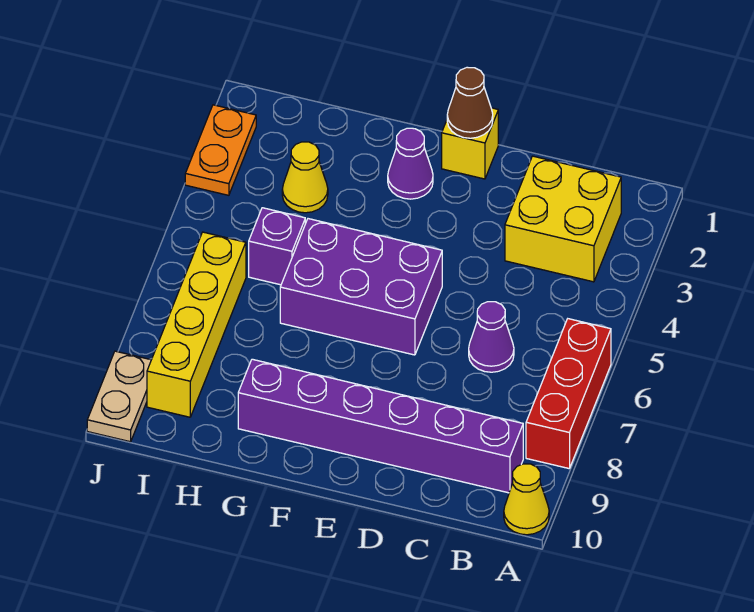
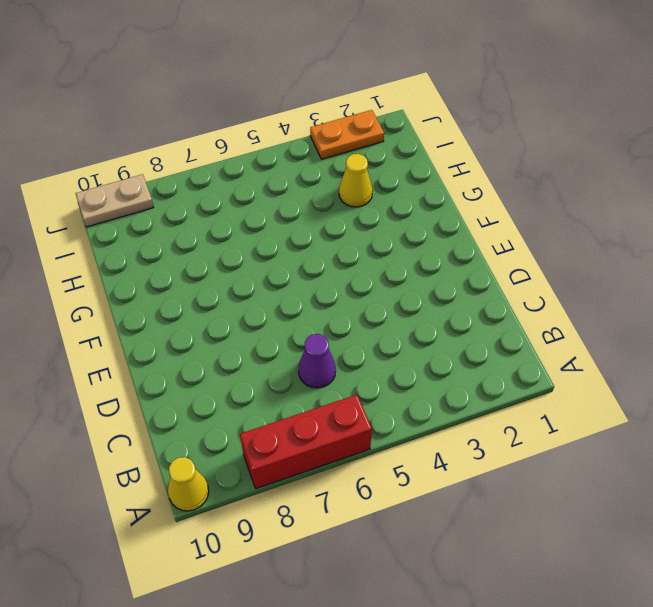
none -> yellow 2x2 brick [505,156,621,282]
none -> purple 1x6 brick [238,359,523,493]
none -> yellow 1x1 brick [442,108,498,179]

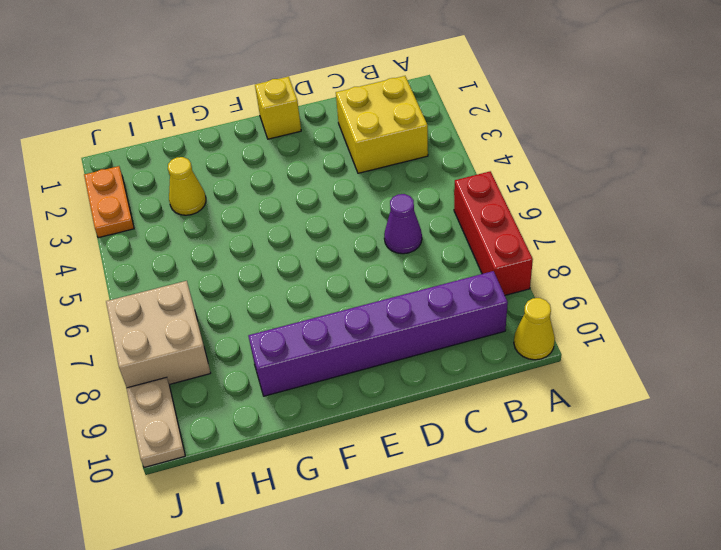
tan 2x2 brick [106,281,211,388] -> yellow 1x4 brick [147,232,246,417]
none -> purple 2x3 brick [280,219,442,355]
none -> purple 1x1 cone [388,128,433,199]
none -> purple 1x1 brick [249,208,305,285]

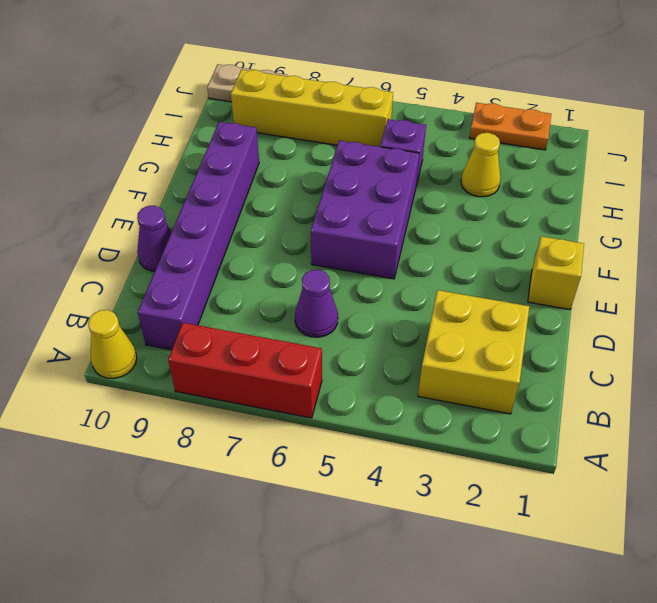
purple 1x1 cone [137,206,171,272] -> purple 1x1 cone moved to [388,128,433,199]
none -> brown 1x1 cone [447,67,493,138]

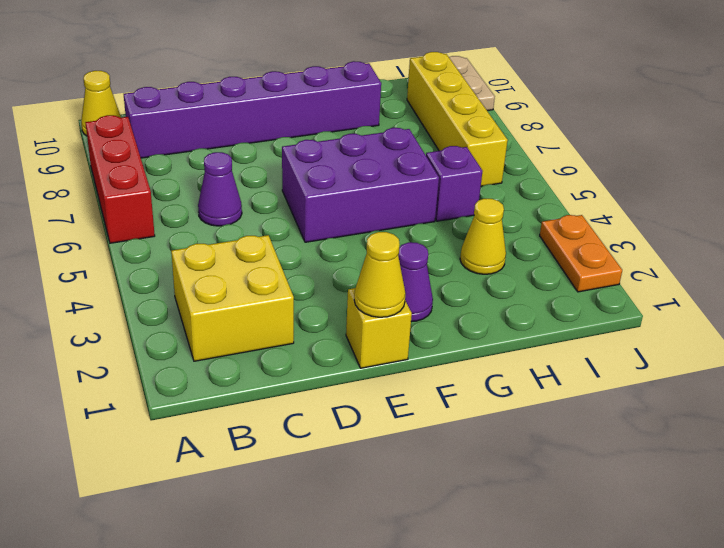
yellow 1x1 cone [354,232,406,317] -> brown 1x1 cone [447,67,493,138]

